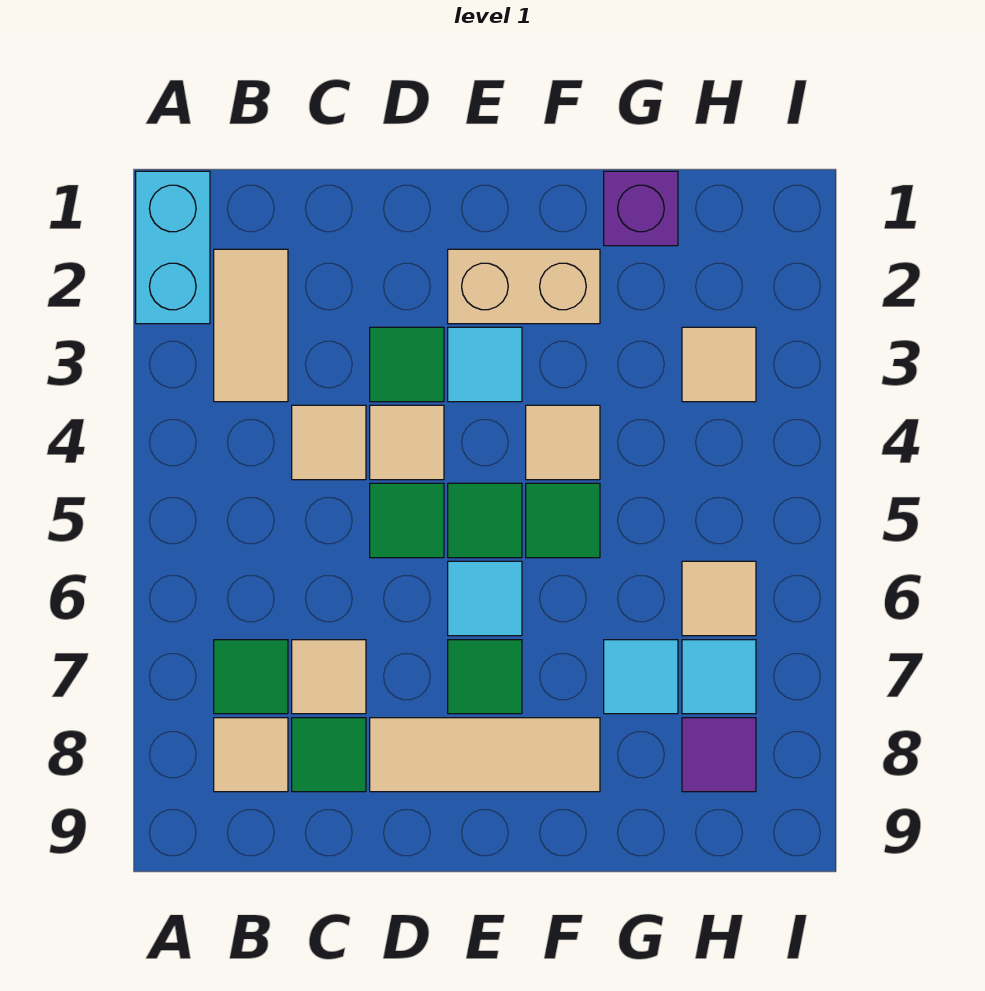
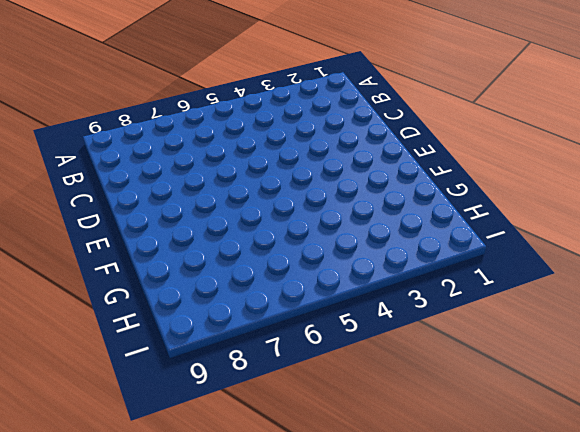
none -> cyan 1x2 brick [136,171,210,324]
none -> tan 1x2 tile [214,249,288,402]
none -> green 1x1 tile [214,640,288,714]

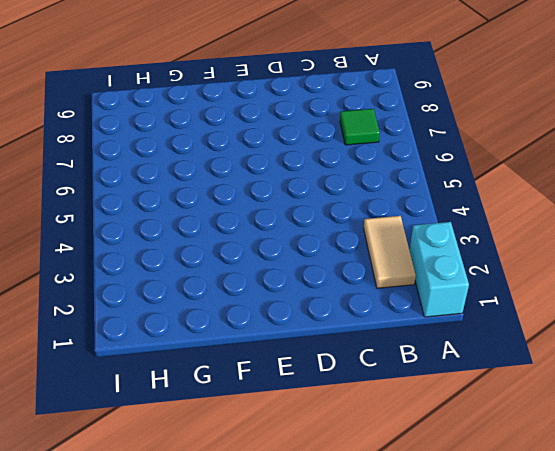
none -> tan 1x1 tile [214,718,288,792]
none -> tan 1x1 tile [292,405,366,480]
none -> tan 1x1 tile [292,640,366,714]

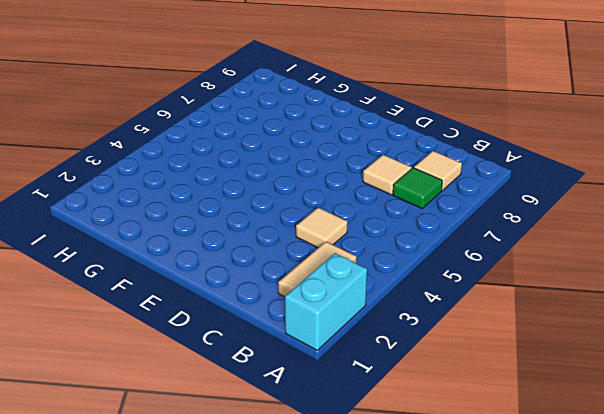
none -> green 1x1 tile [292,718,366,792]
none -> green 1x1 tile [370,327,444,402]
none -> tan 1x1 tile [370,405,444,480]

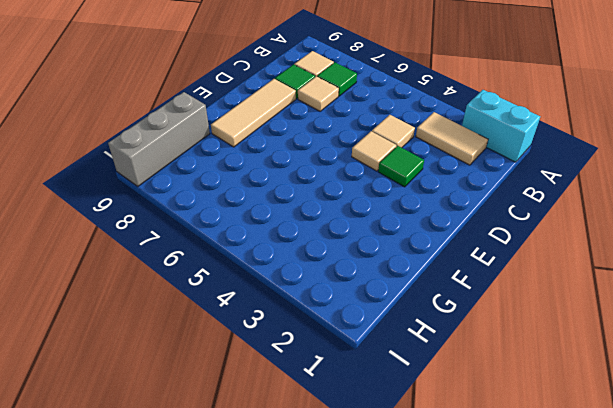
grey 1x3 brick [108,92,210,186] -> none
none -> green 1x1 tile [370,483,444,558]
none -> tan 1x2 brick [448,249,600,324]
none -> cyan 1x1 tile [448,327,522,402]

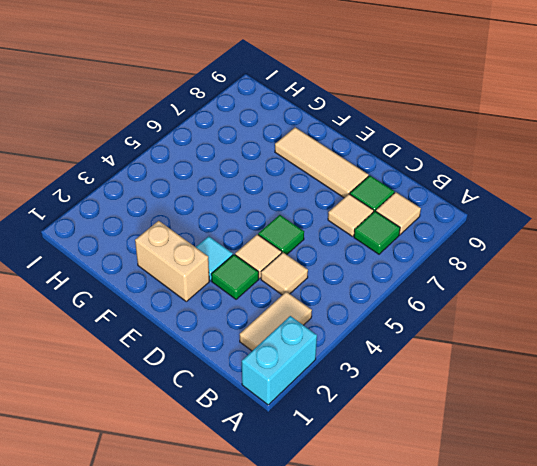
none -> green 1x1 tile [448,483,522,558]
none -> cyan 1x1 tile [448,561,522,636]
none -> green 1x1 tile [448,640,522,714]

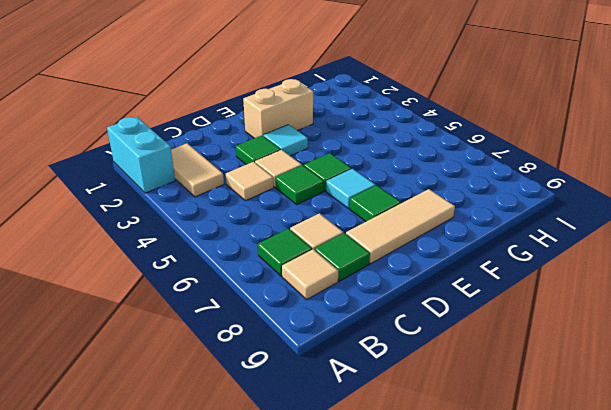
none -> tan 1x1 tile [526,405,600,480]
none -> green 1x1 tile [526,483,600,558]
none -> purple 1x1 brick [604,171,678,246]

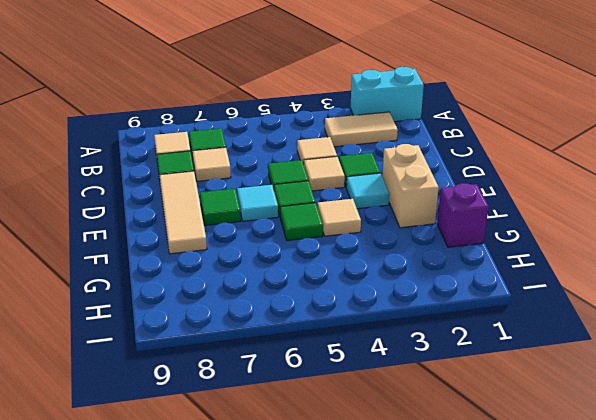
none -> cyan 1x1 tile [604,640,678,714]
none -> tan 1x1 tile [682,327,756,402]
none -> tan 1x1 tile [682,561,756,636]

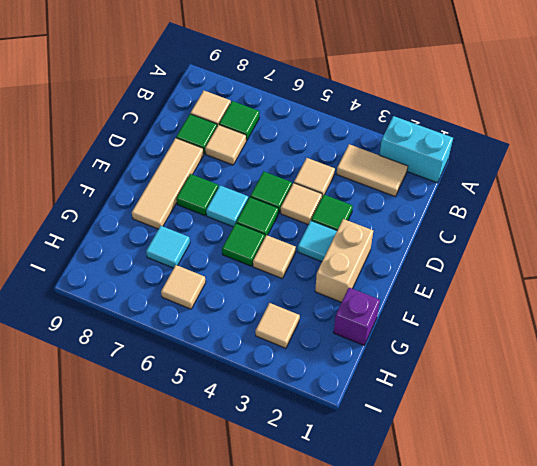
none -> cyan 1x1 tile [682,640,756,714]
none -> purple 1x1 tile [682,718,756,792]

